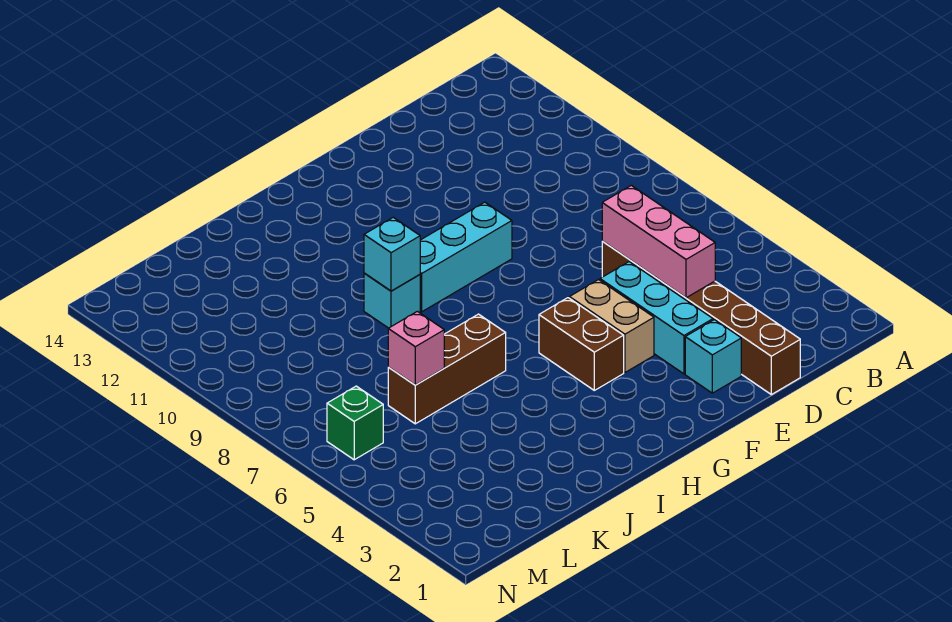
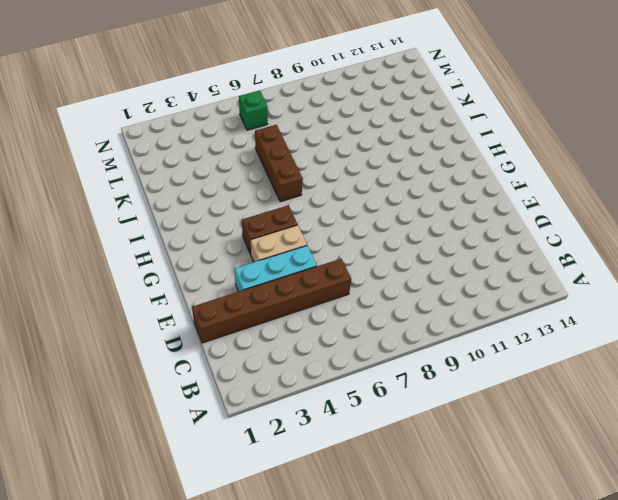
none -> cyan 1x1 brick [685,320,741,393]
none -> cyan 1x3 brick [420,202,512,312]
none -> cyan 1x1 brick [364,273,420,328]

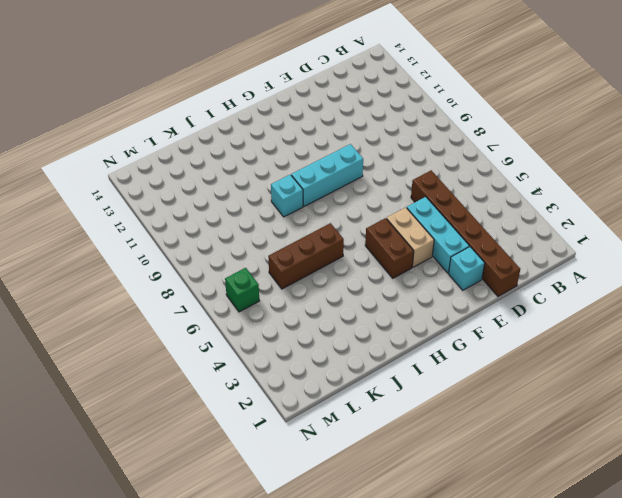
none -> pink 1x3 brick [602,185,715,298]
none -> cyan 1x1 brick [364,217,420,291]
none -> pink 1x1 brick [388,311,444,385]

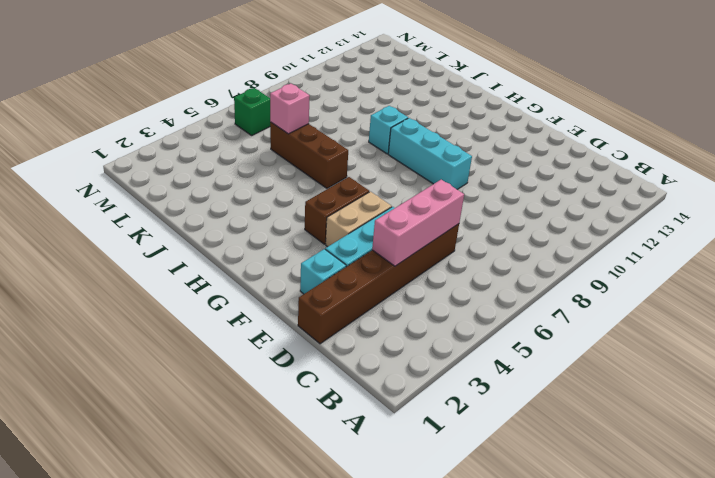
none -> cyan 1x1 brick [364,217,420,291]

